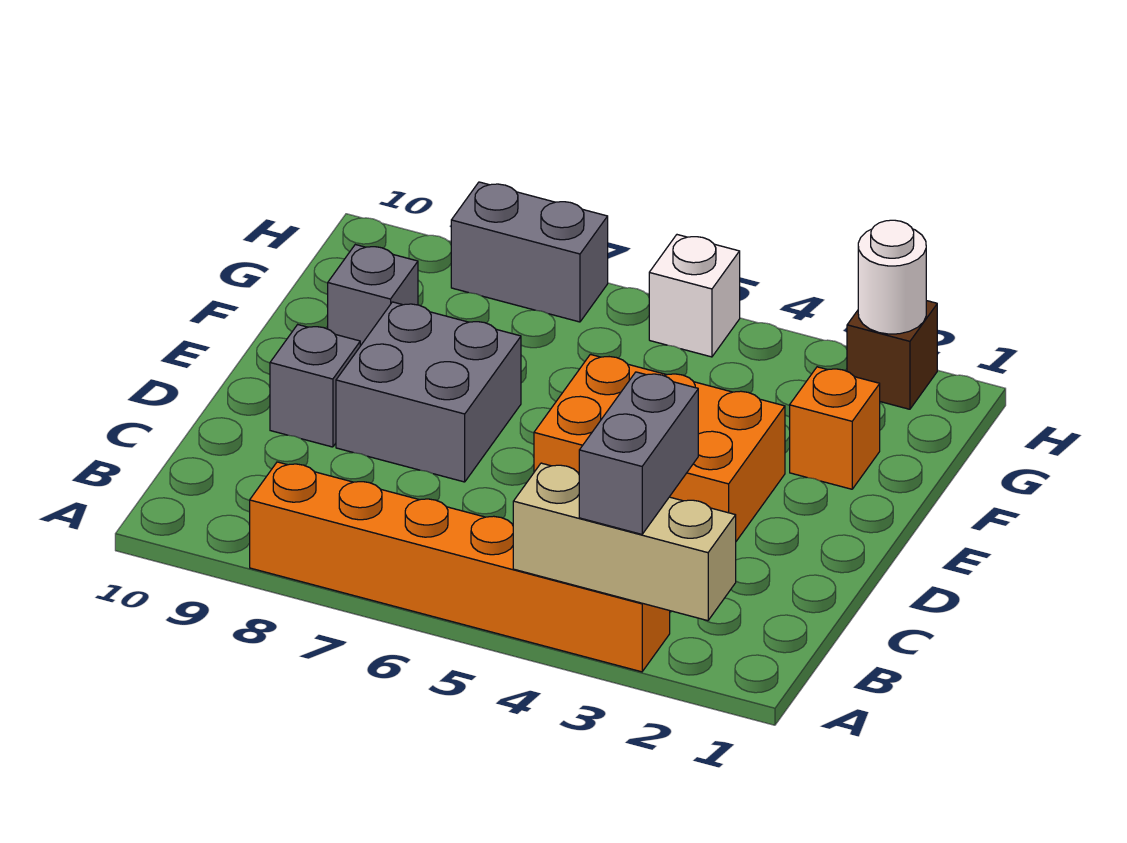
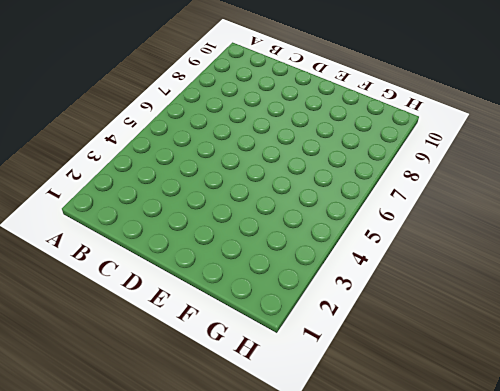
none -> orange 1x6 brick [250,462,670,672]
none -> orange 2x3 brick [534,354,785,541]
none -> grey 2x2 brick [336,302,521,482]

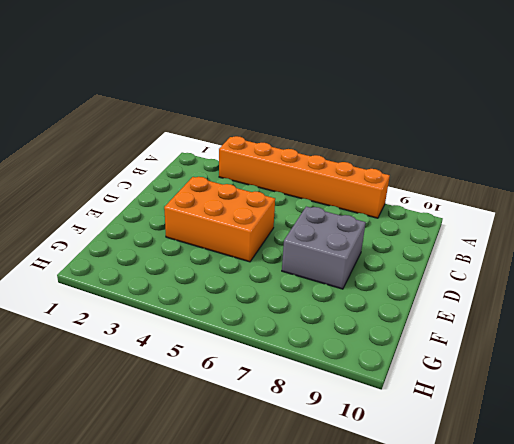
none -> grey 1x1 brick [270,325,360,447]
none -> orange 1x1 brick [790,367,880,489]
none -> grey 1x1 brick [328,245,418,346]

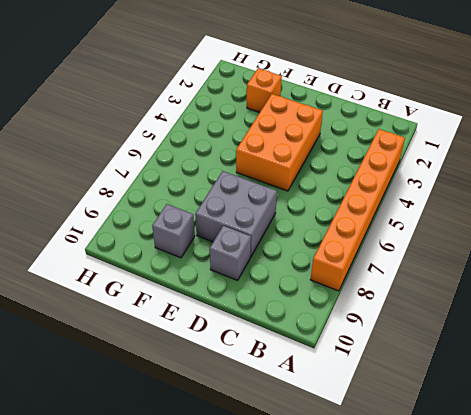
none -> brown 1x1 brick [847,301,937,409]
none -> white 1x1 brick [649,235,740,357]
none -> grey 1x2 brick [451,182,608,322]

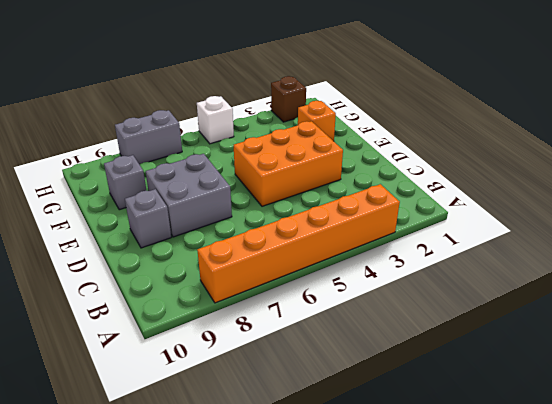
none -> tan 1x3 brick [513,463,736,621]
none -> white 1x1 round brick [858,220,926,334]
none -> grey 1x2 brick [579,372,698,534]

